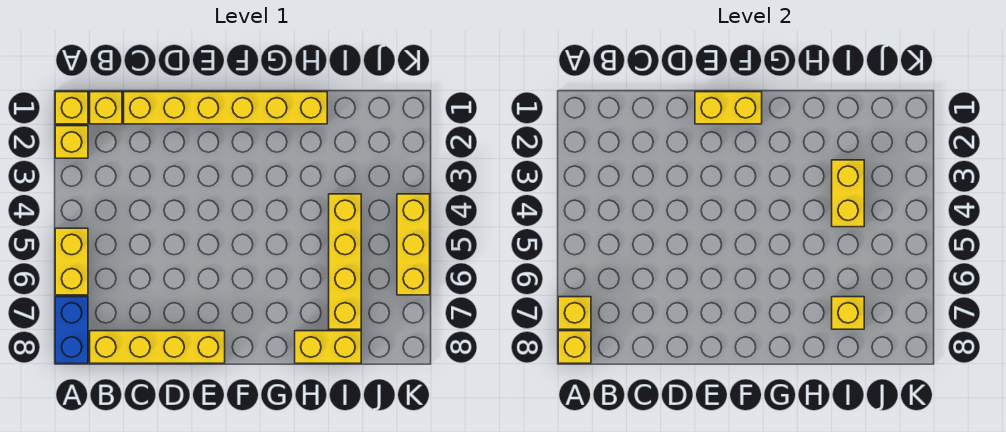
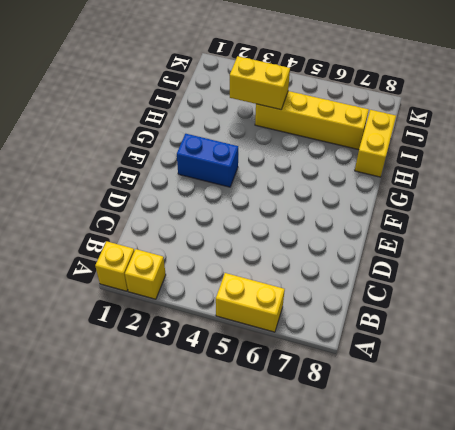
blue 1x2 brick [177,134,238,187] -> blue 1x2 brick moved to [55,297,88,363]
none -> yellow 1x1 brick [90,92,122,124]
none -> yellow 1x4 brick [90,331,225,363]
none -> yellow 1x6 brick [124,92,327,124]

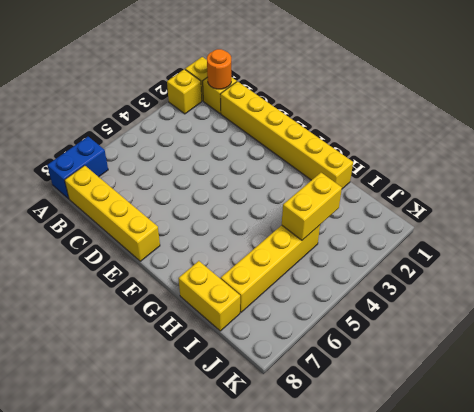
orange 1x1 round brick [207,49,231,89] -> none
none -> yellow 1x2 brick [55,228,88,295]
none -> yellow 1x3 brick [397,194,430,295]
none -> yellow 1x1 brick [558,297,591,329]

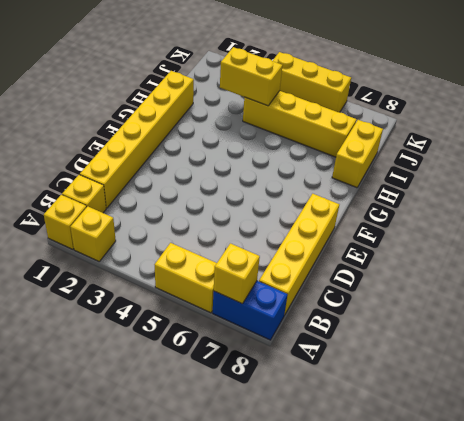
none -> yellow 1x1 brick [558,331,591,363]
none -> yellow 1x2 brick [695,92,762,124]
none -> yellow 1x1 brick [832,297,864,329]

